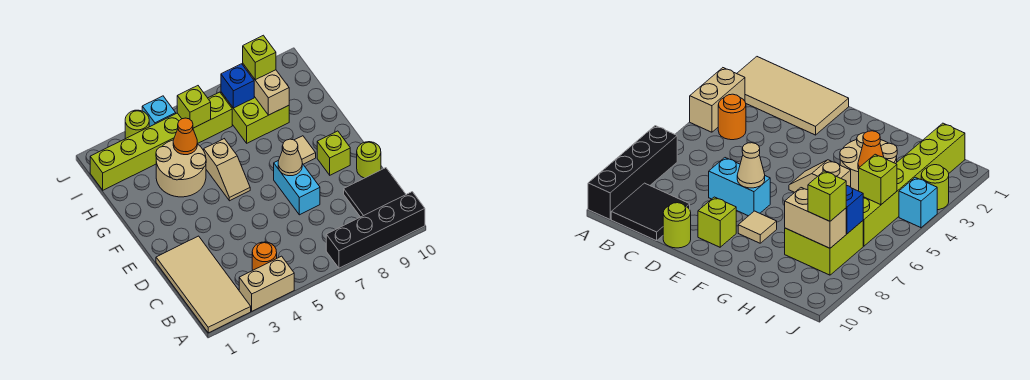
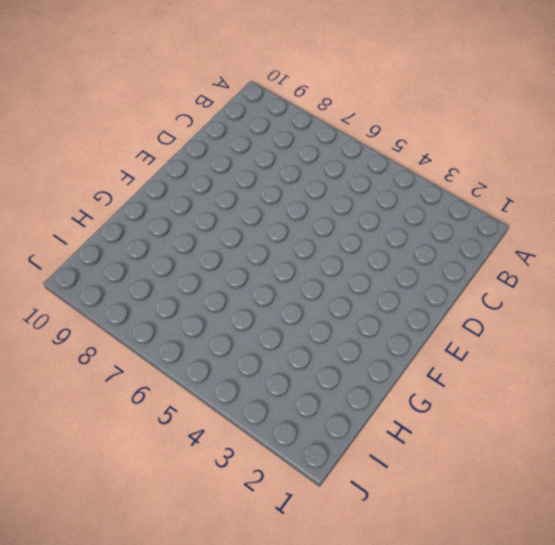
none -> tan 2x4 tile [156,236,251,333]
none -> tan 1x2 brick [239,256,294,311]
none -> black 1x4 brick [326,192,425,268]

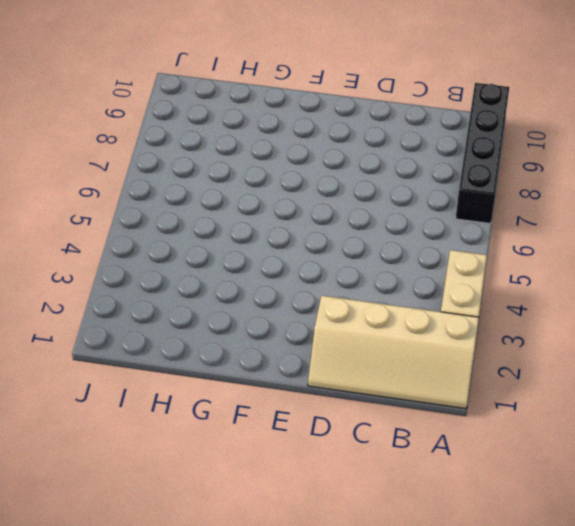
tan 2x4 slope [308,296,479,409] -> tan 2x4 tile [156,236,251,333]
none -> orange 1x1 round brick [252,242,277,270]
none -> black 2x2 tile [344,168,406,217]
none -> cyan 1x2 brick [274,160,320,215]

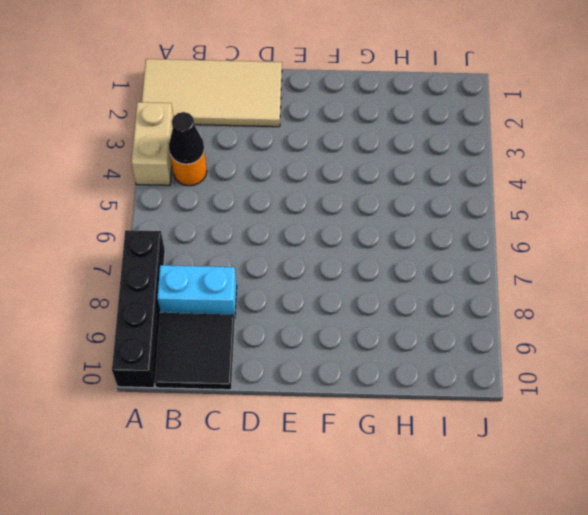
black 1x1 cone [169,112,204,164] -> none
cyan 1x2 brick [157,265,237,317] -> cyan 1x2 brick moved to [274,160,320,215]
none -> lime 1x1 round brick [357,142,381,178]
none -> lime 1x1 brick [317,131,350,175]
none -> tan 1x2 slope [204,139,250,201]

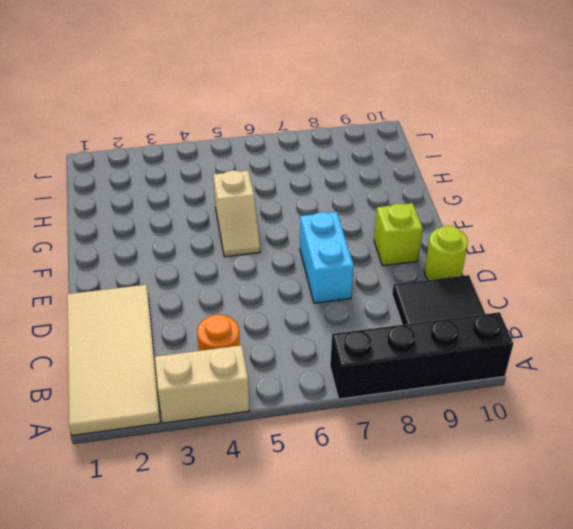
none -> tan 1x1 tile [282,136,316,164]
none -> tan 2x2 round brick [156,140,206,197]
none -> lime 2x2 brick [221,92,289,143]

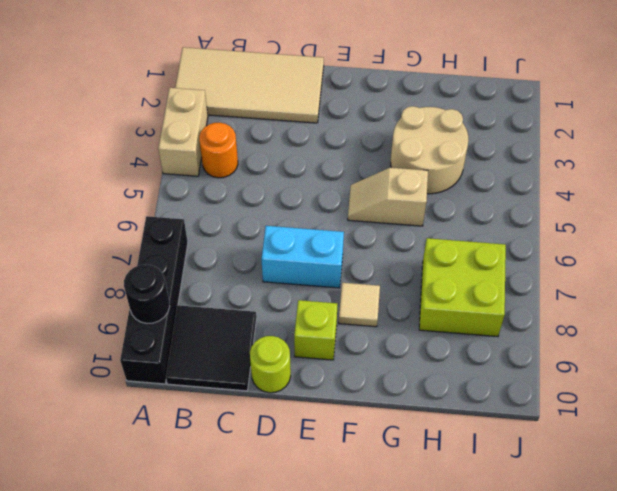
black 1x1 round brick [124,264,170,323] -> none
none -> lime 1x6 brick [90,92,232,190]
none -> lime 1x1 round brick [125,110,149,139]
none -> cyan 1x1 brick [142,96,176,127]

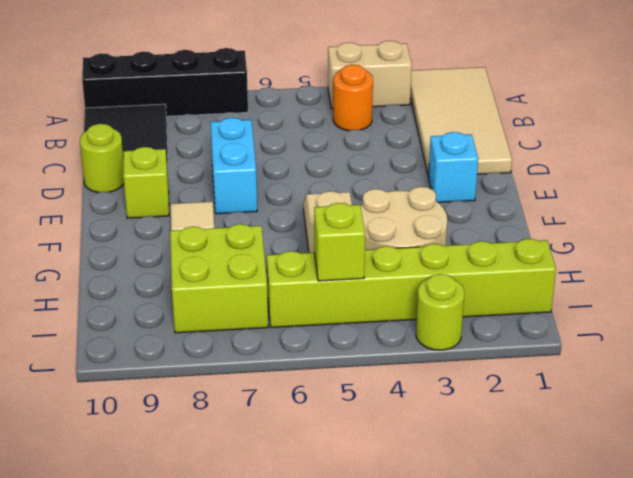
cyan 1x1 brick [428,132,478,202] -> cyan 1x1 brick moved to [142,96,176,127]
none -> tan 1x1 cone [278,139,302,176]
none -> orange 1x1 cone [173,118,197,155]
none -> tan 1x2 brick [243,64,289,115]

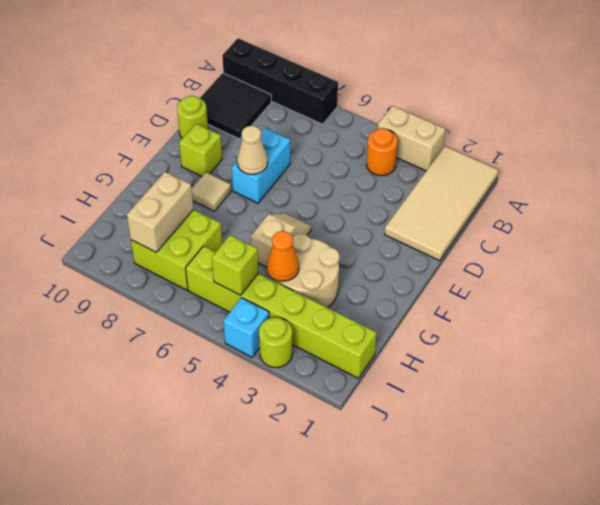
none -> blue 1x1 brick [221,64,254,108]
none -> lime 1x1 brick [243,35,276,80]

